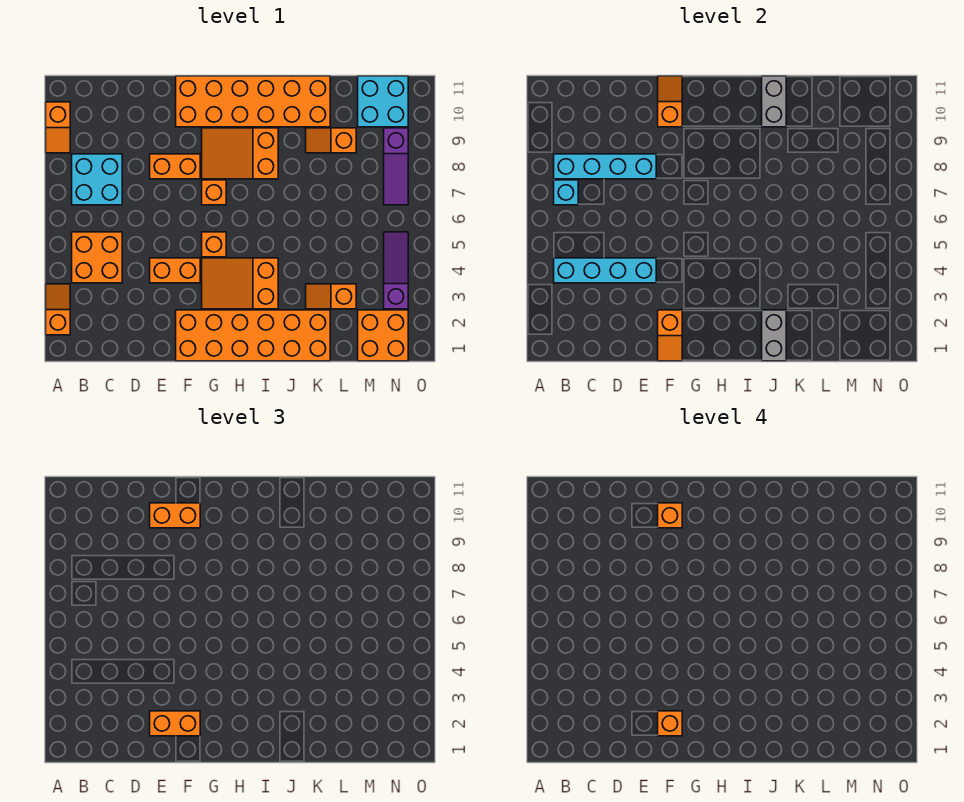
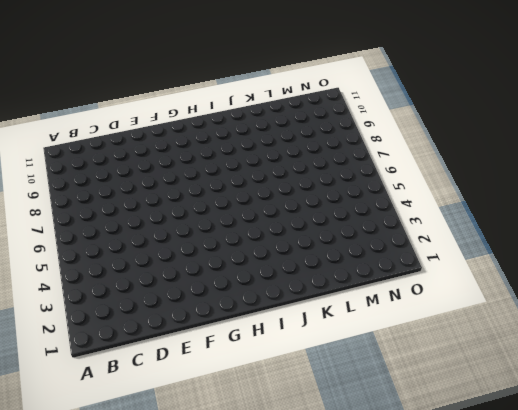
none -> orange 1x2 slope [46,284,70,335]
none -> orange 1x2 slope [46,102,70,153]
none -> orange 2x2 brick [72,232,122,283]

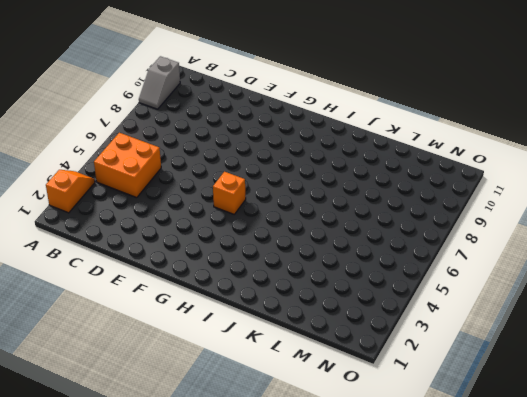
grey 1x2 slope [139,56,180,109] -> orange 1x2 slope [46,102,70,153]
none -> cyan 2x2 brick [72,154,122,205]
none -> orange 1x2 brick [150,258,200,283]
none -> orange 1x2 brick [150,154,200,179]

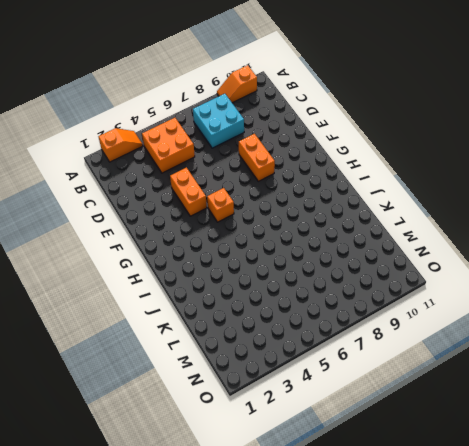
none -> orange 2x6 brick [176,310,330,361]
none -> orange 2x6 brick [176,76,330,127]
none -> orange 2x3 slope [202,258,278,309]

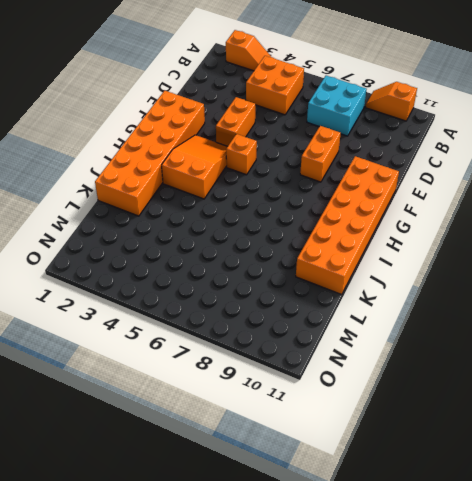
none -> orange 1x1 brick [202,180,226,205]
none -> orange 2x3 slope [202,128,278,179]
none -> orange 1x2 slope [306,284,356,309]

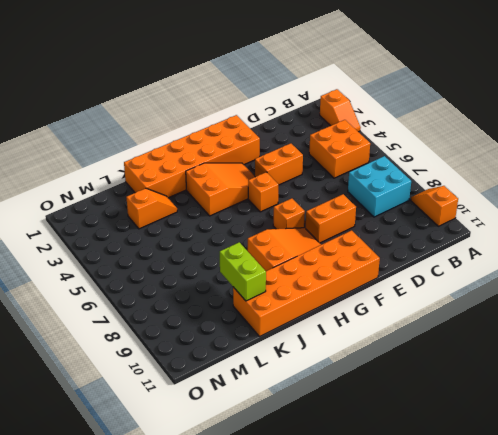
lime 1x2 brick [220,242,266,301] -> none
none -> orange 1x2 slope [306,128,356,153]
none -> orange 2x2 brick [358,310,408,361]
none -> cyan 2x2 brick [358,76,408,127]

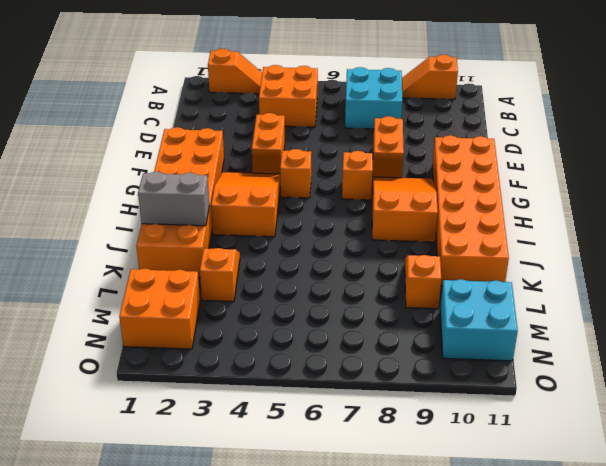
none -> purple 1x3 slope [384,232,408,309]
none -> purple 1x3 slope [384,128,408,205]
none -> cyan 1x4 brick [554,258,656,283]

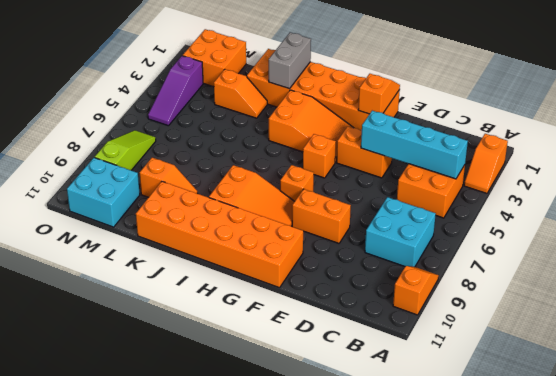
lime 1x3 slope [95,130,156,170] -> purple 1x3 slope [384,128,408,205]
none -> cyan 1x1 brick [554,180,578,205]
none -> cyan 1x4 brick [554,154,656,179]
none -> orange 1x2 slope [658,76,682,127]

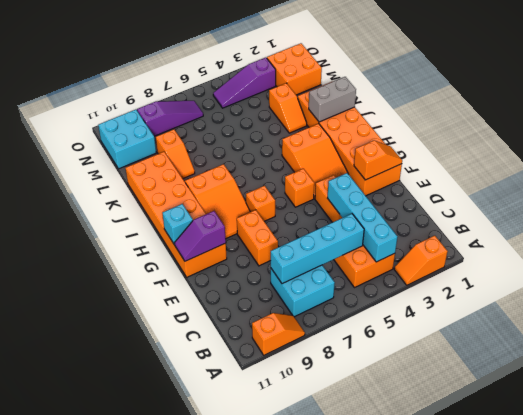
cyan 1x4 brick [271,214,364,284] -> cyan 1x4 brick turned to [554,154,656,179]
purple 1x2 slope [174,211,226,261] -> orange 1x2 slope [658,76,682,127]
cyan 1x1 brick [162,204,193,244] -> cyan 1x1 brick moved to [554,180,578,205]
none -> grey 1x2 brick [762,76,786,127]
none -> orange 1x2 brick [150,711,200,736]
none -> orange 1x2 brick [150,503,200,528]

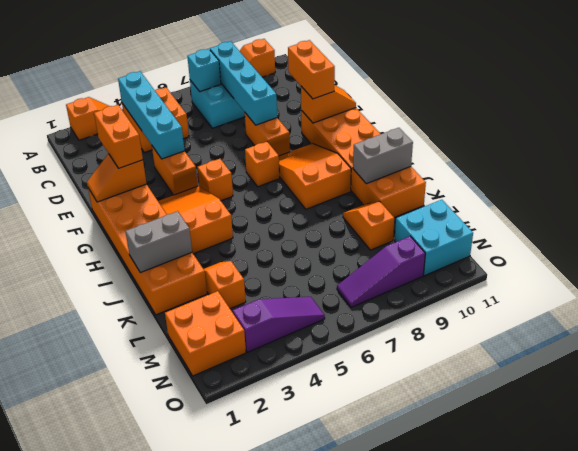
none -> orange 1x1 brick [658,711,682,736]
none -> orange 1x1 brick [658,503,682,528]

